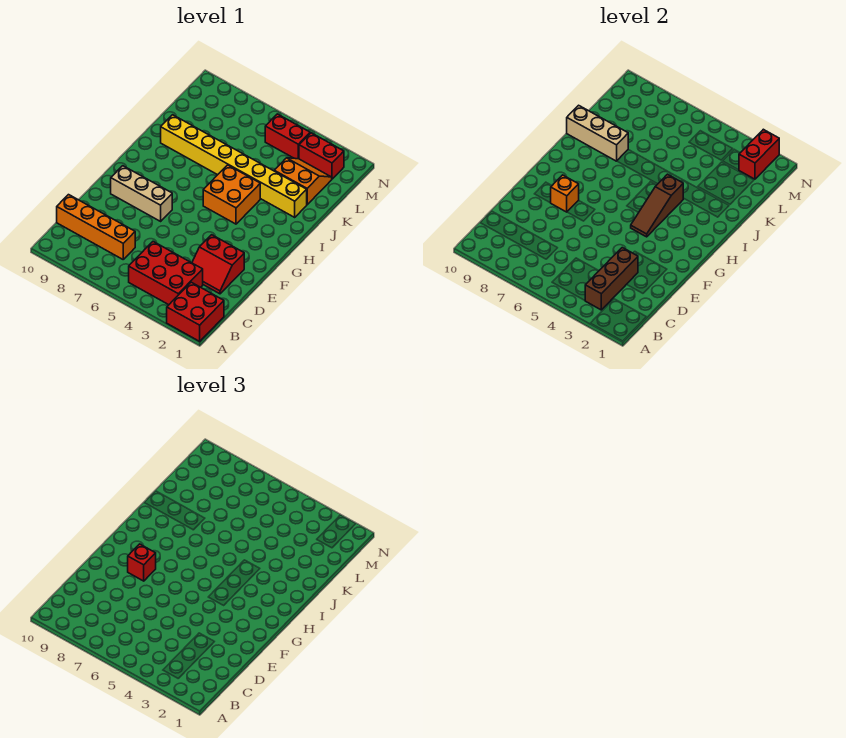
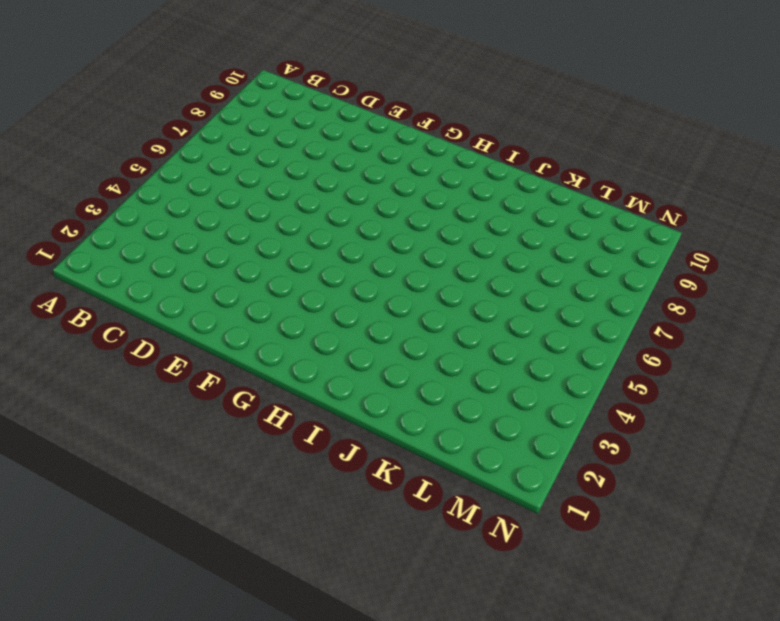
none -> red 2x2 brick [167,282,224,342]
none -> red 2x3 brick [129,242,203,305]
none -> orange 1x4 brick [57,195,135,259]

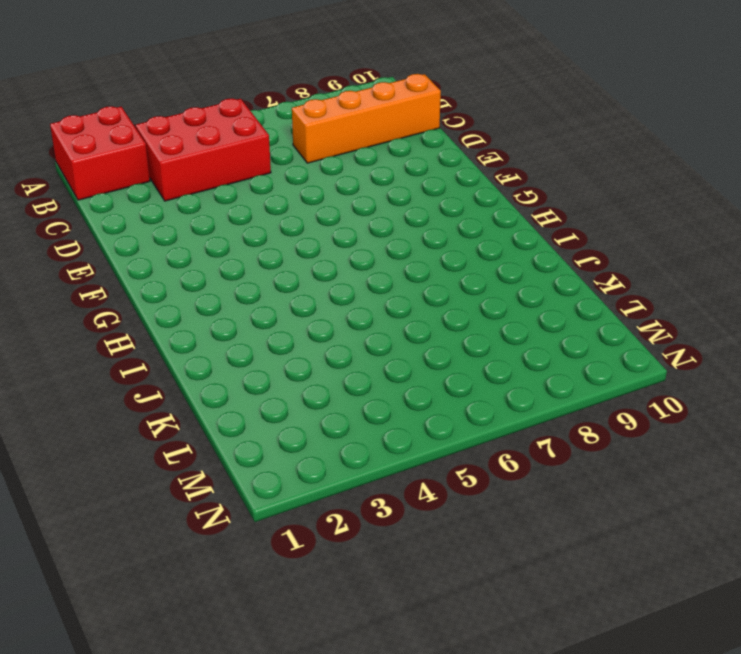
none -> red 2x2 slope [192,235,244,294]
none -> tan 1x3 brick [111,166,172,221]
none -> orange 2x2 brick [203,165,260,224]

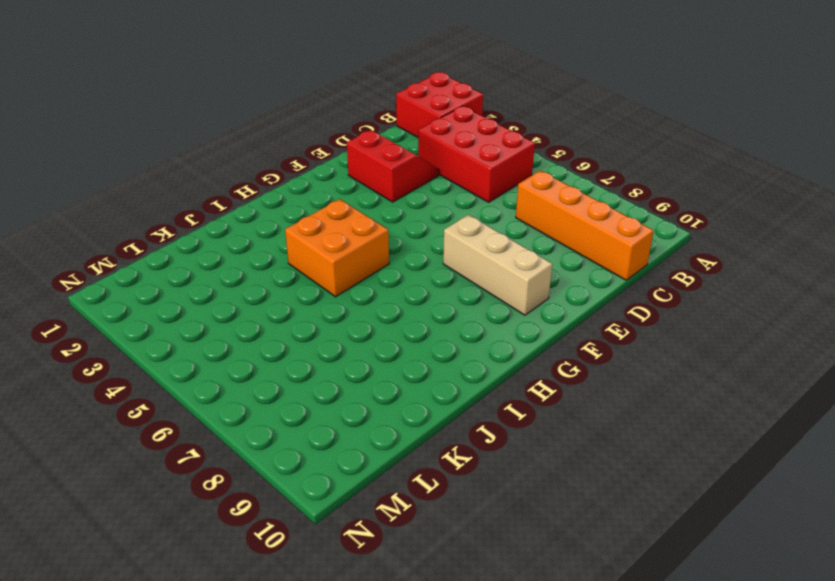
none -> yellow 1x8 brick [161,115,307,217]
none -> orange 2x2 slope [274,158,332,205]
none -> red 1x2 brick [299,133,344,179]

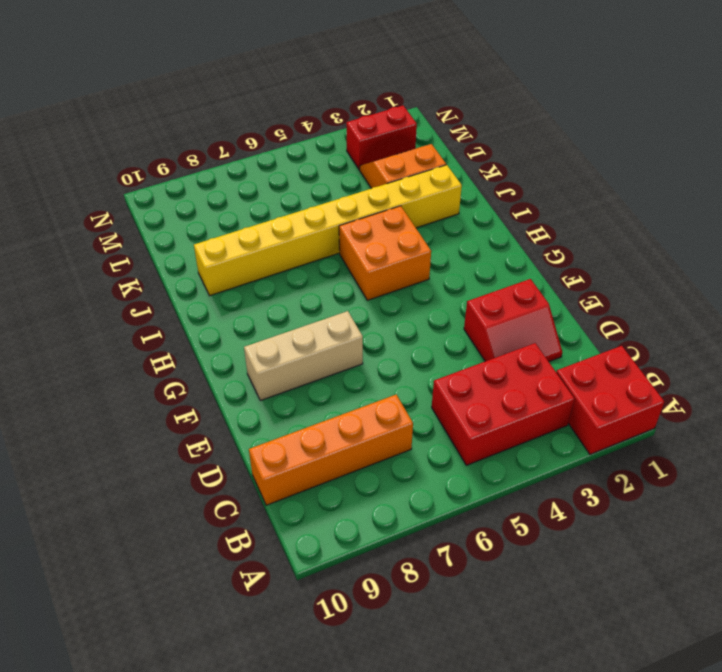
none -> red 1x2 brick [265,114,310,159]
none -> brown 1x3 brick [585,248,638,310]
none -> orange 1x1 brick [551,175,579,212]

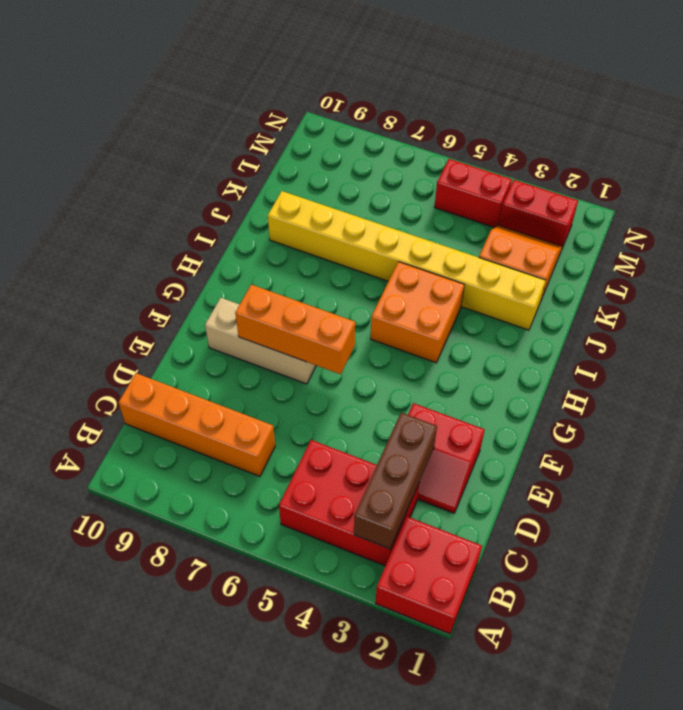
orange 1x3 brick [235,285,355,374] -> orange 1x1 brick [551,175,579,212]
none -> brown 1x3 slope [631,174,683,237]
none -> tan 1x3 brick [567,105,628,161]
none -> red 1x2 brick [739,129,779,179]

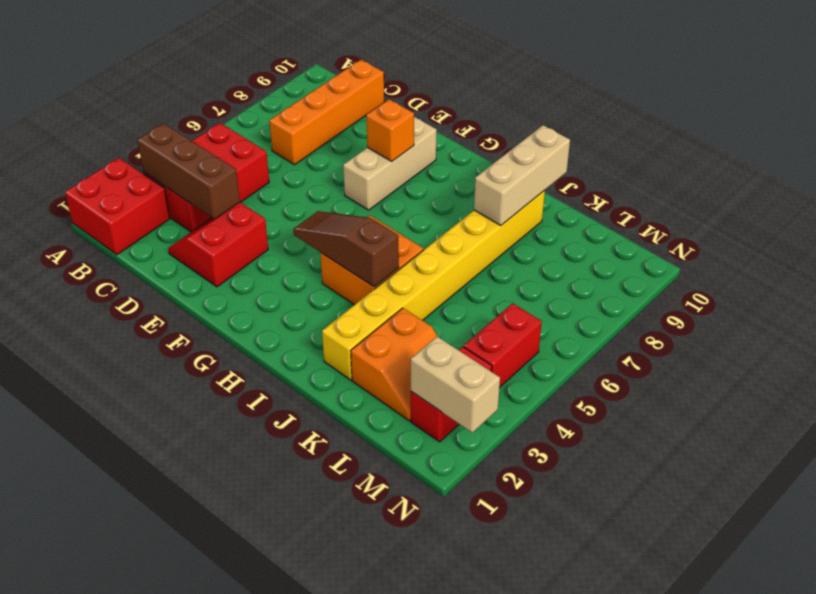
tan 1x2 brick [411,337,500,433] -> red 1x2 brick [739,129,779,179]
none -> red 1x1 brick [128,544,156,581]

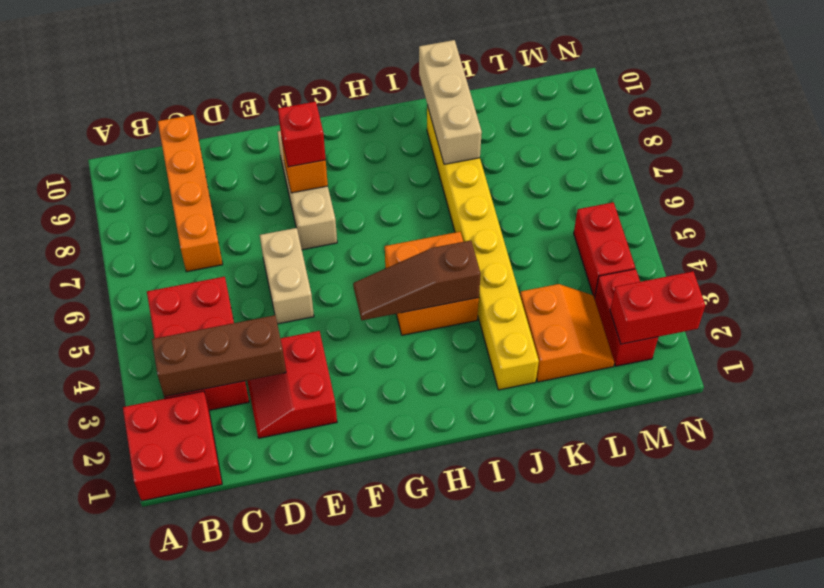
tan 1x2 brick [260,228,314,324] -> none

